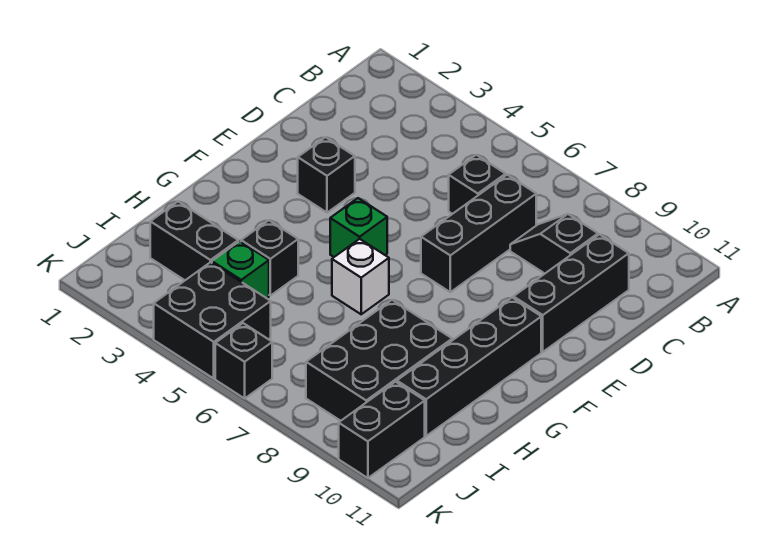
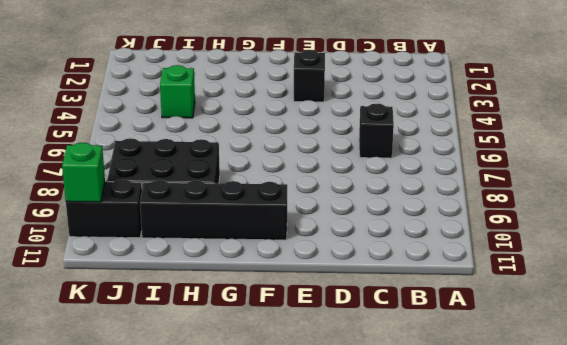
green 1x1 brick [62,143,105,202] -> green 1x1 brick moved to [330,198,387,257]
none -> black 1x3 brick [421,175,536,292]
none -> black 1x2 slope [510,214,598,274]
none -> black 1x3 brick [513,234,629,352]

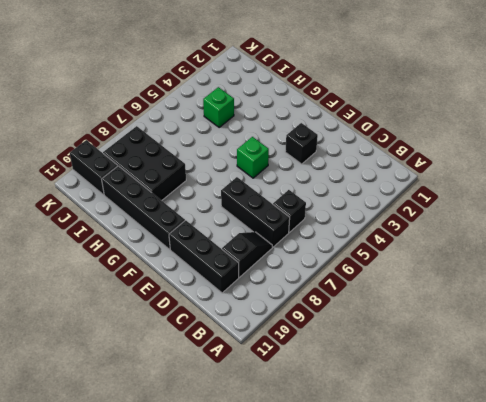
none -> white 1x1 brick [332,239,389,314]
none -> black 1x1 brick [241,220,298,296]
none -> black 1x2 brick [150,202,238,280]

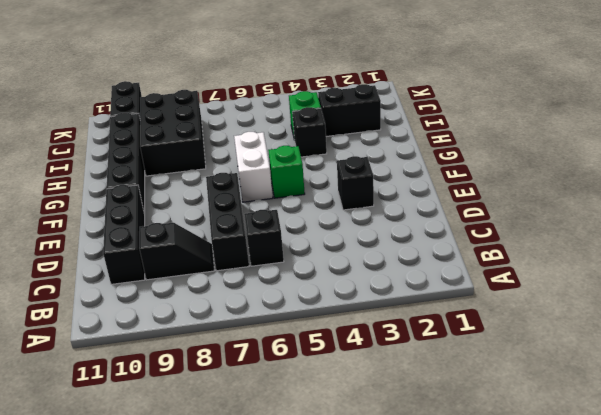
white 1x2 brick [234,132,273,202] -> white 1x1 brick [332,239,389,314]
none -> black 2x2 brick [154,262,271,378]
none -> black 1x1 brick [215,323,272,398]

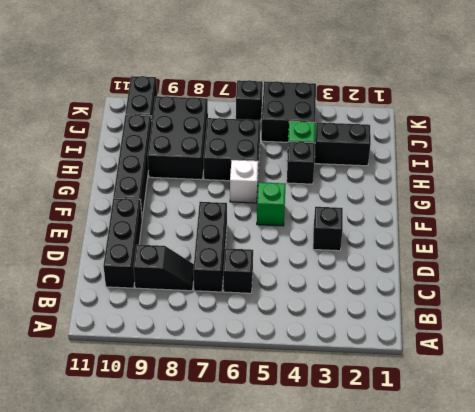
black 2x2 brick [203,118,260,181] -> none

